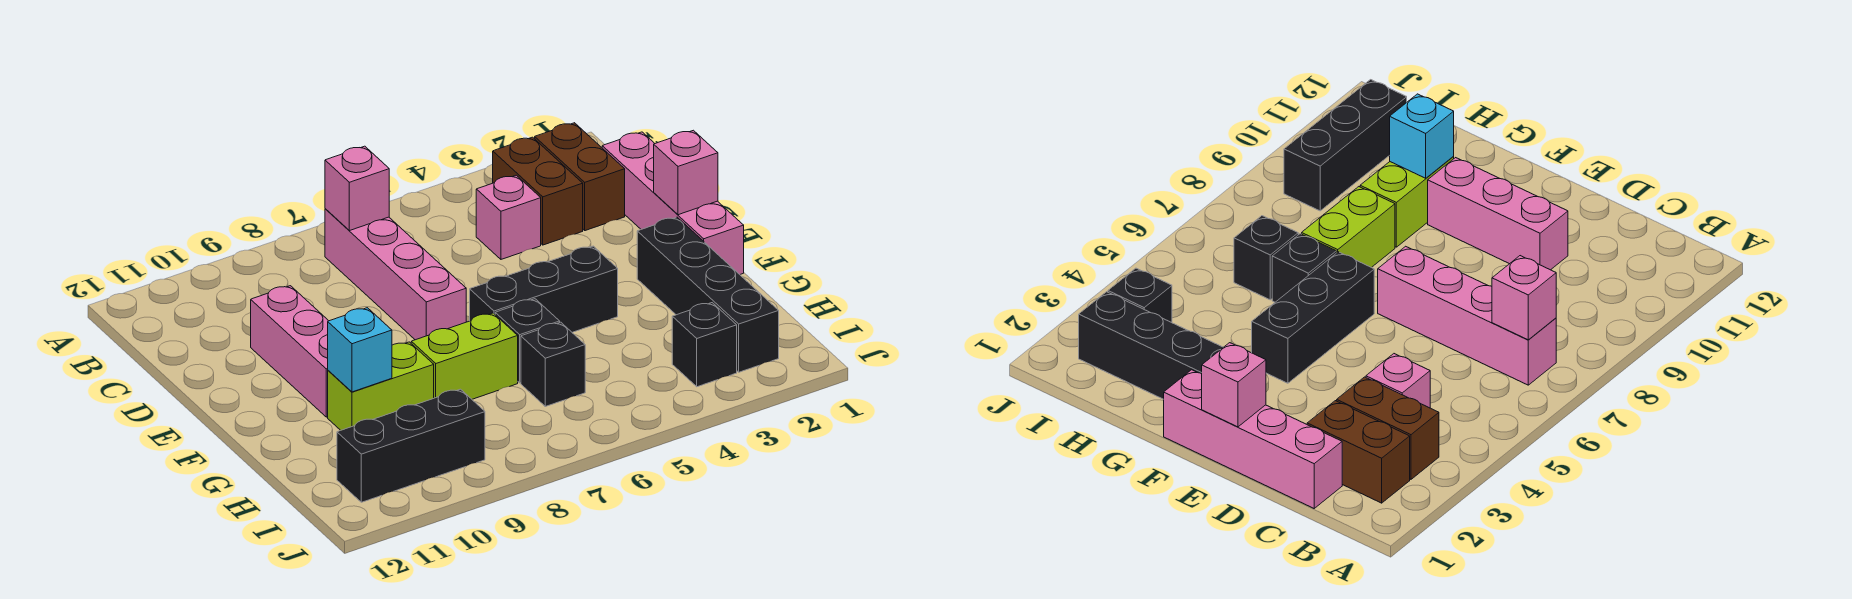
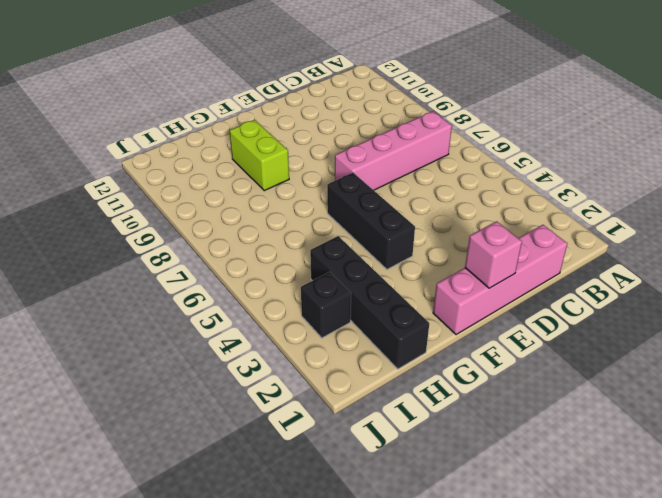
black 1x4 brick [310,236,429,369] -> black 1x4 brick turned to [637,217,779,372]
none -> brown 1x2 brick [535,123,625,231]
none -> brown 1x2 brick [493,137,583,245]
none -> pink 1x1 brick [476,175,541,259]

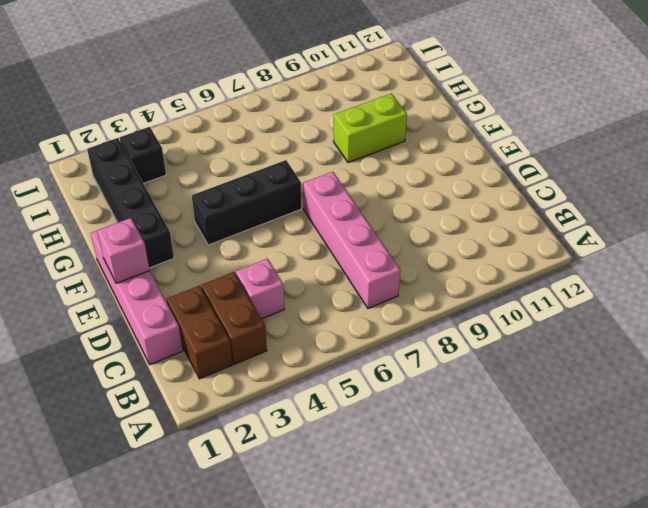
none -> pink 1x3 brick [251,286,328,417]
none -> black 1x1 brick [495,299,560,383]
none -> lime 1x2 brick [411,313,518,399]

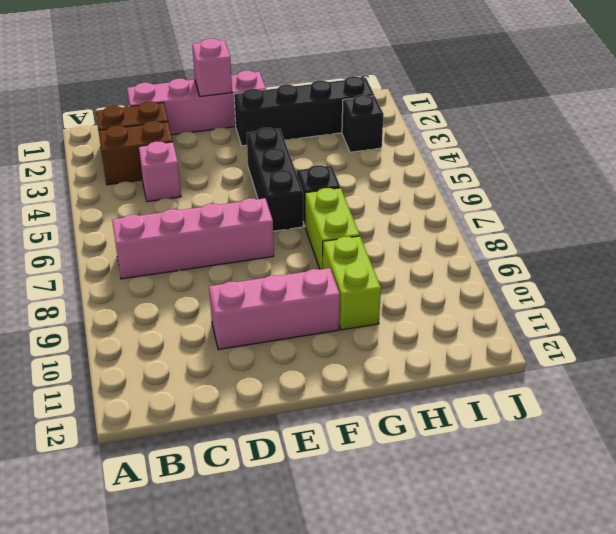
none -> black 1x1 brick [521,322,585,406]
none -> black 1x3 brick [337,389,485,502]
none -> pink 1x1 brick [325,146,389,231]

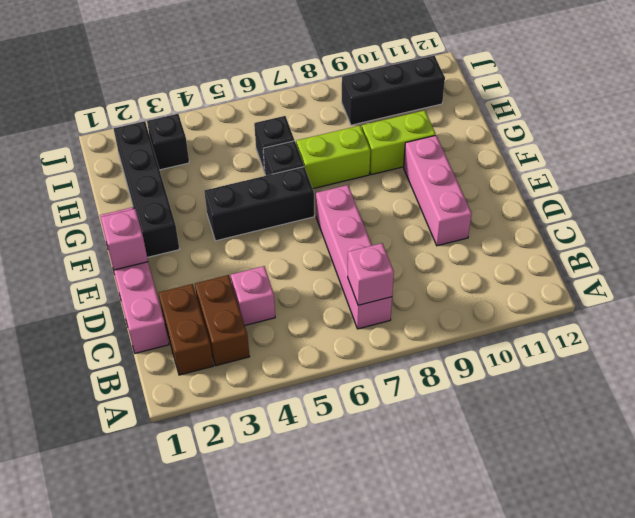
none -> cyan 1x1 brick [328,308,392,392]

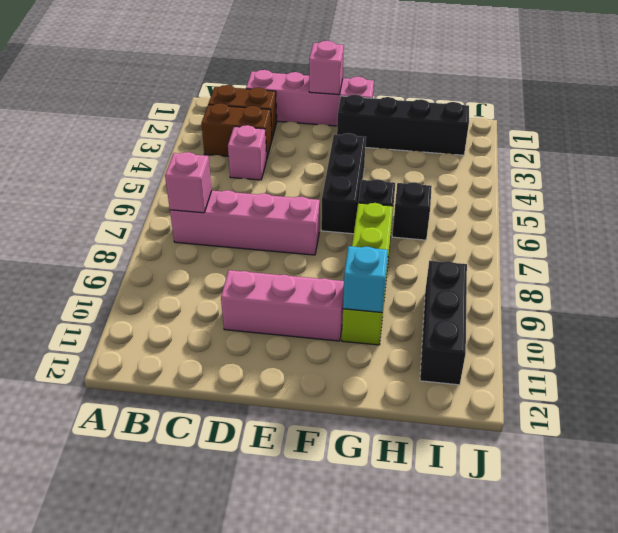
none -> black 1x1 brick [672,303,737,387]

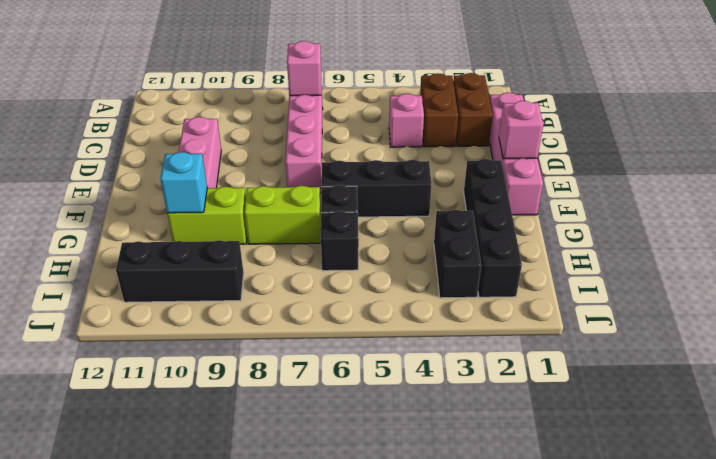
black 1x2 brick [434,210,481,298] -> black 1x1 brick [672,303,737,387]

